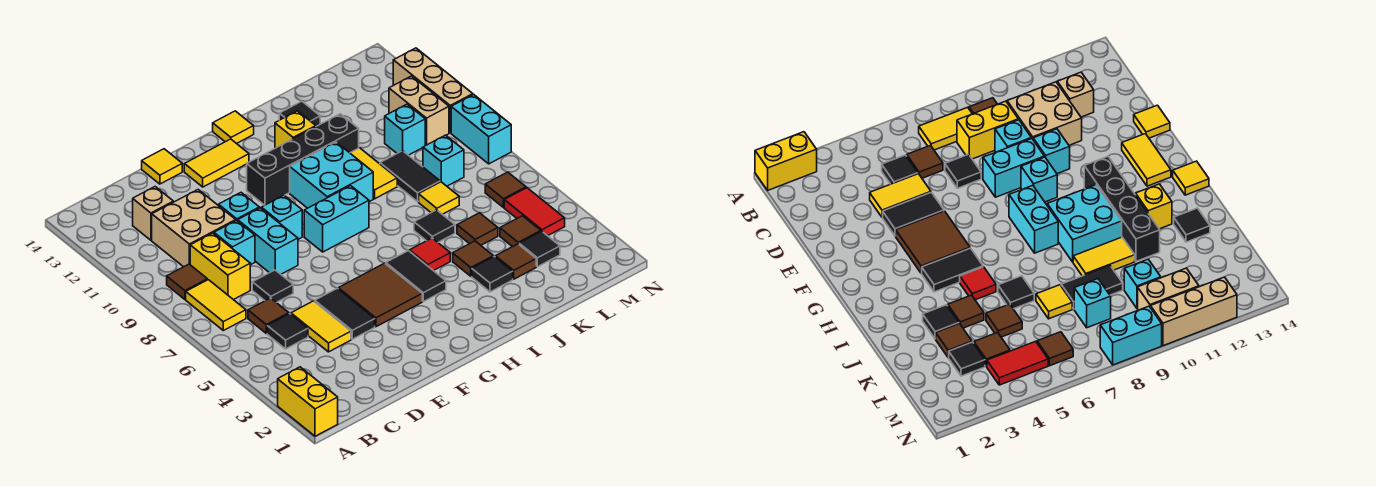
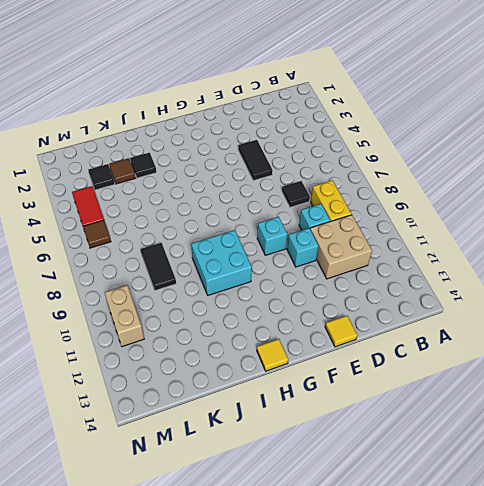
none -> yellow 1x2 brick [278,367,338,436]
none -> yellow 1x2 tile [186,280,246,330]
none -> brown 1x1 tile [167,264,207,299]
none -> black 1x1 tile [267,313,308,349]

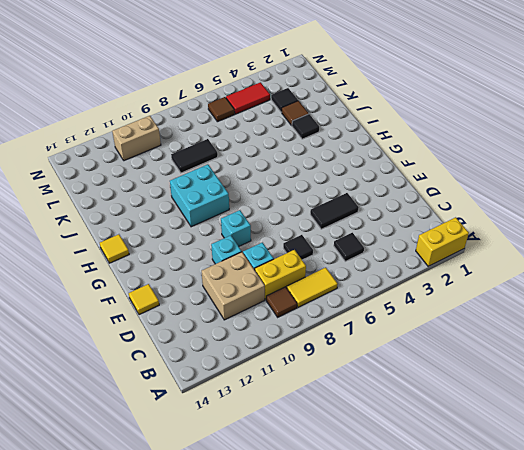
none -> brown 1x1 tile [248,298,289,333]
none -> tan 1x1 brick [133,187,173,240]
none -> yellow 1x2 tile [291,301,351,352]
none -> cyan 1x2 brick [238,208,298,274]

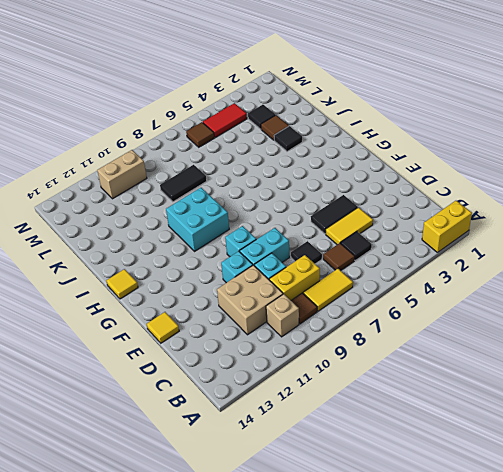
tan 1x1 brick [266,294,299,337] -> tan 1x1 brick moved to [133,187,173,240]
none -> brown 2x2 tile [338,263,422,327]
none -> yellow 1x2 tile [184,139,249,187]
none -> cyan 1x2 brick [304,186,369,252]
none -> black 1x4 brick [247,114,359,205]

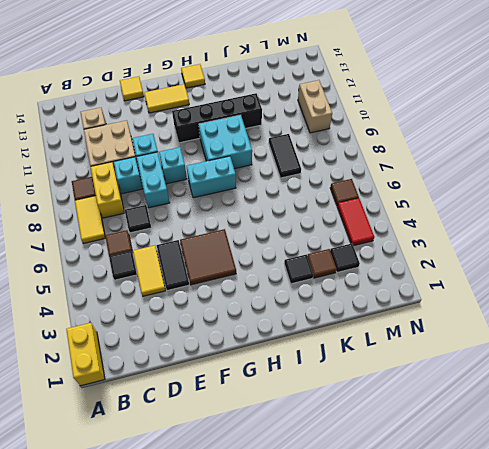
none -> black 1x2 tile [386,251,446,302]
none -> red 1x1 tile [410,238,450,271]
none -> yellow 1x1 brick [275,111,316,148]
none -> brown 1x1 tile [453,241,494,276]

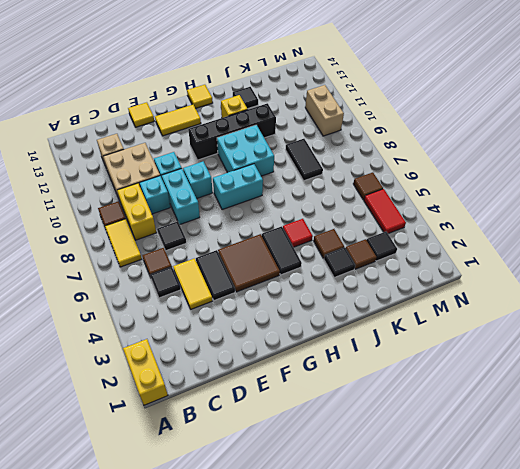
none -> black 1x1 tile [414,210,455,242]
none -> yellow 1x2 tile [350,148,397,199]
none -> brown 1x1 tile [457,213,498,245]
none -> yellow 1x1 tile [419,182,459,214]

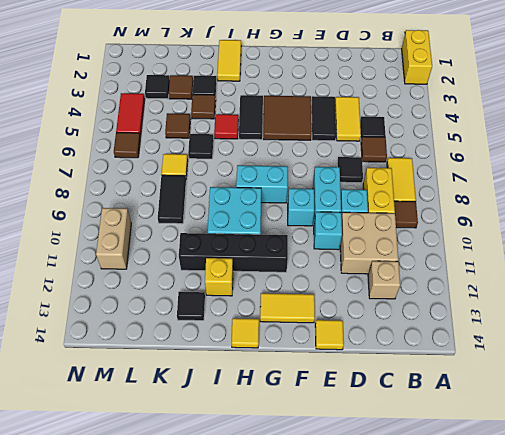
yellow 1x2 tile [217,40,241,81] -> yellow 1x2 tile moved to [350,148,397,199]
none -> brown 1x1 tile [500,216,541,247]
none -> cyan 1x1 brick [423,135,464,186]
none -> cyan 1x1 brick [385,104,425,155]
none -> cyan 1x2 brick [451,95,511,164]

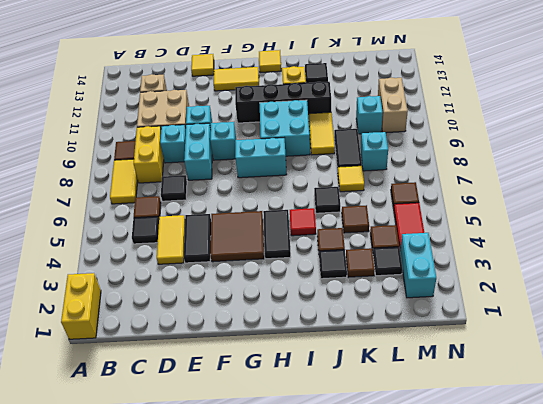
cyan 1x2 brick [400,233,436,298] -> cyan 1x2 brick moved to [451,95,511,164]
none -> tan 1x3 brick [393,48,473,133]

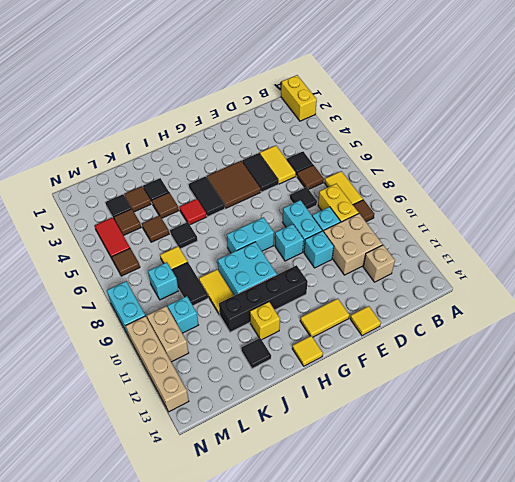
tan 1x4 brick [126,316,189,412] -> tan 1x3 brick [393,48,473,133]

